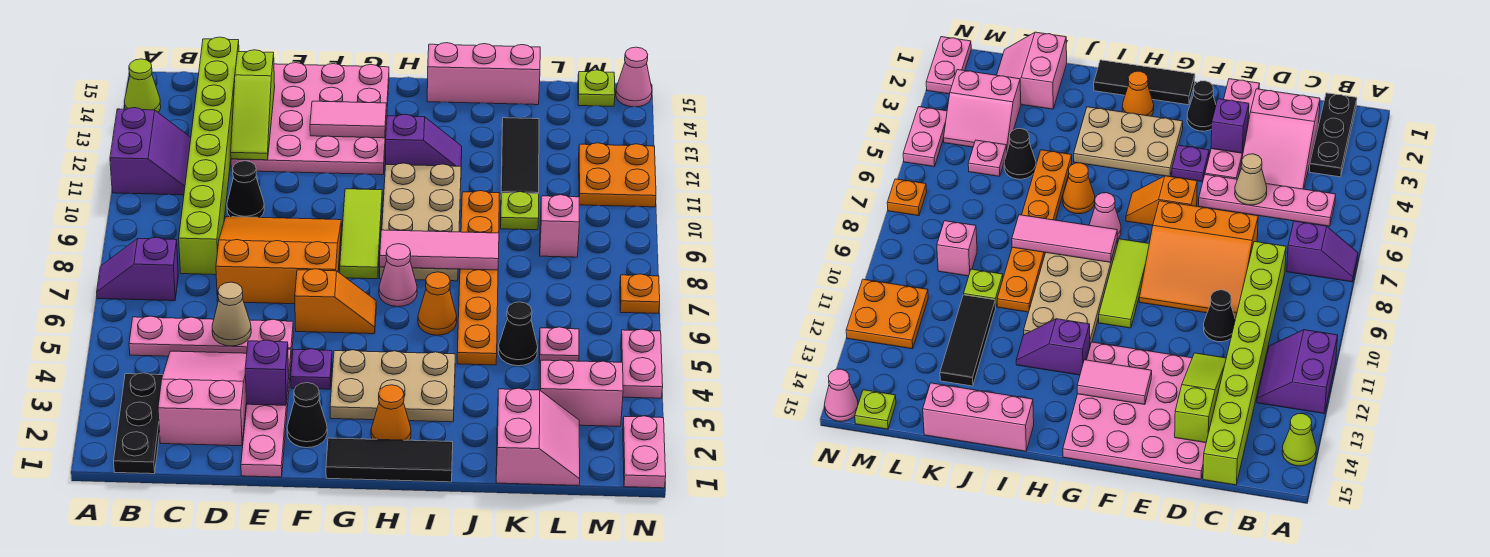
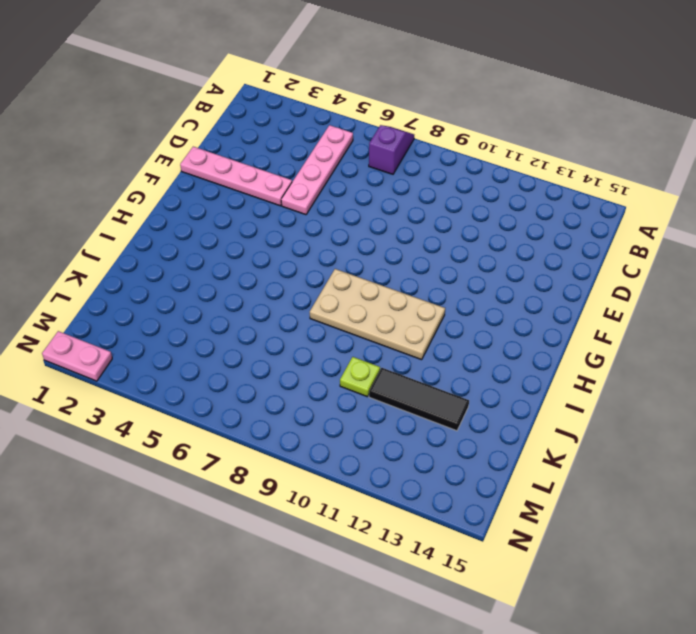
none -> purple 2x2 slope [110,108,191,195]
none -> lime 1x1 cone [124,59,161,112]
none -> black 1x3 plate [114,373,163,474]
none -> pink 2x3 slope [158,351,247,446]

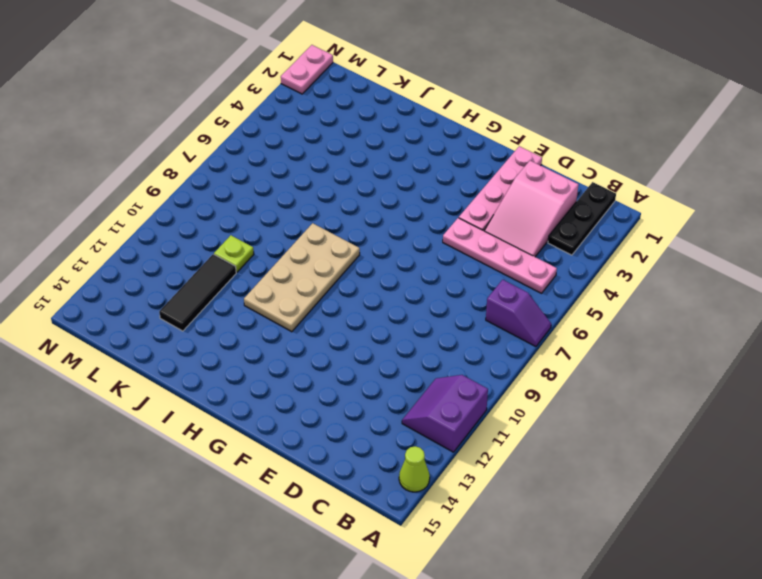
none -> lime 1x8 brick [179,37,239,275]
none -> orange 3x3 slope [216,217,342,304]
none -> black 1x1 cone [227,161,264,217]
none -> pink 4x4 plate [231,63,389,175]

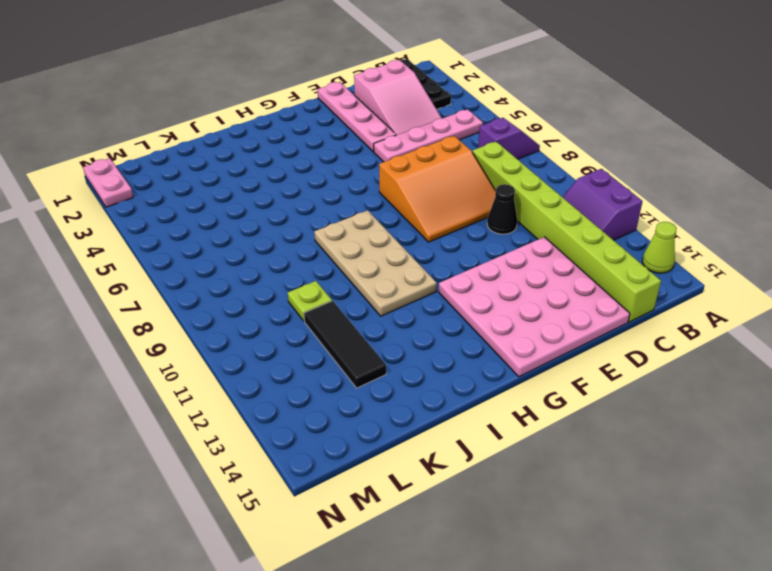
none -> black 1x1 cone [287,383,327,448]
none -> purple 1x1 plate [291,349,332,389]
none -> orange 1x2 slope [295,269,376,334]
none -> black 1x3 tile [326,438,453,482]

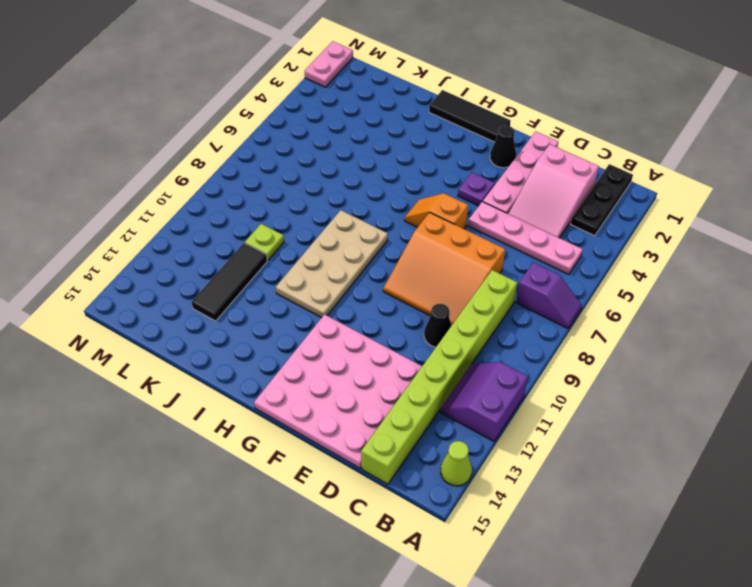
none -> tan 2x3 plate [330,350,455,422]
none -> lime 1x3 tile [340,189,382,279]
none -> orange 1x1 cone [371,385,411,440]
none -> pink 1x1 cone [379,244,417,307]

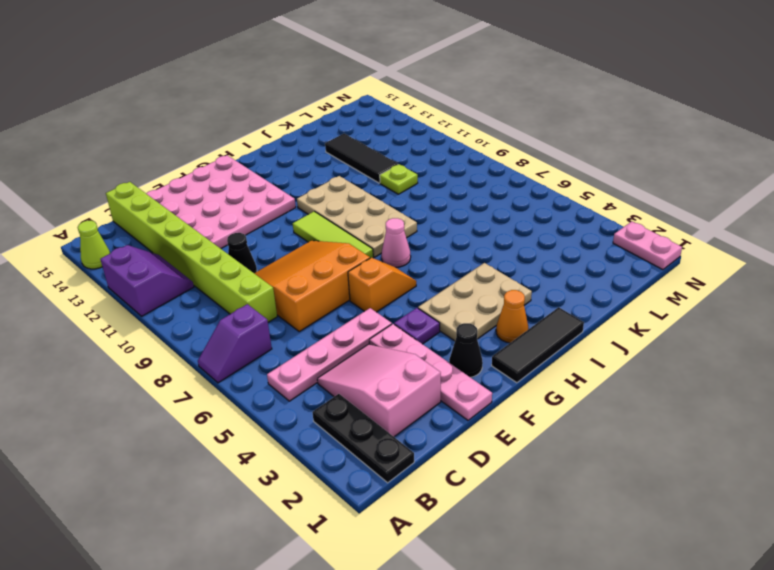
none -> purple 1x2 slope [386,114,462,166]
none -> orange 1x1 cone [418,272,457,335]
none -> pink 1x3 brick [427,43,540,105]
none -> orange 1x6 plate [457,191,499,365]

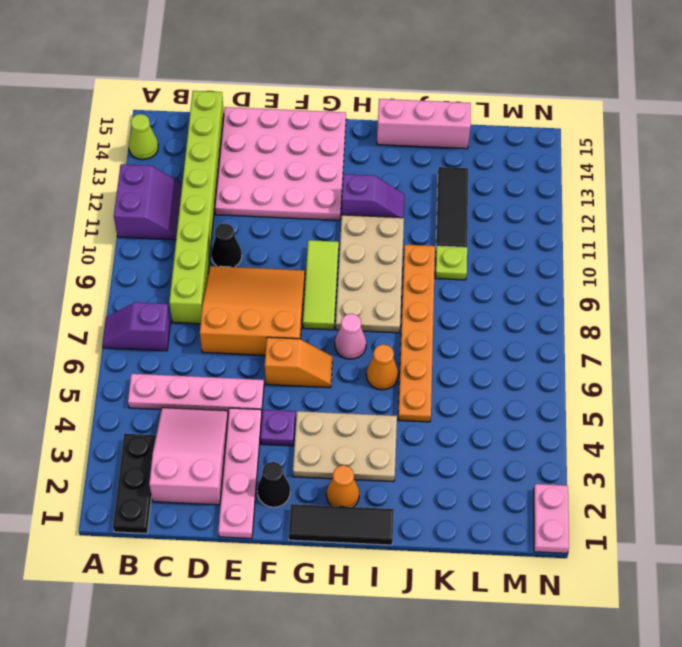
none -> pink 2x2 slope [496,388,580,486]
none -> black 1x1 cone [498,302,538,366]
none -> pink 2x2 slope [539,360,623,426]
none -> pink 1x1 plate [539,327,579,362]

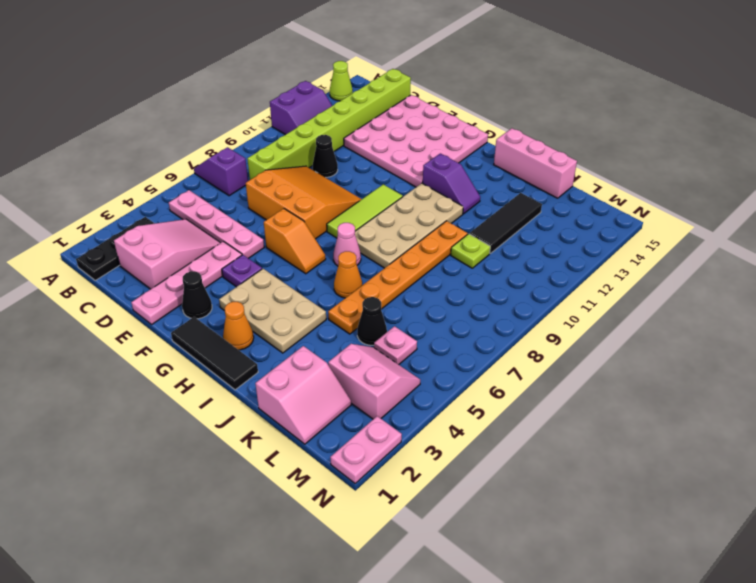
none -> pink 1x1 brick [540,195,580,257]
none -> orange 2x2 plate [579,143,656,207]
none -> lime 1x1 plate [578,70,615,106]
none -> pink 1x2 plate [621,329,663,398]

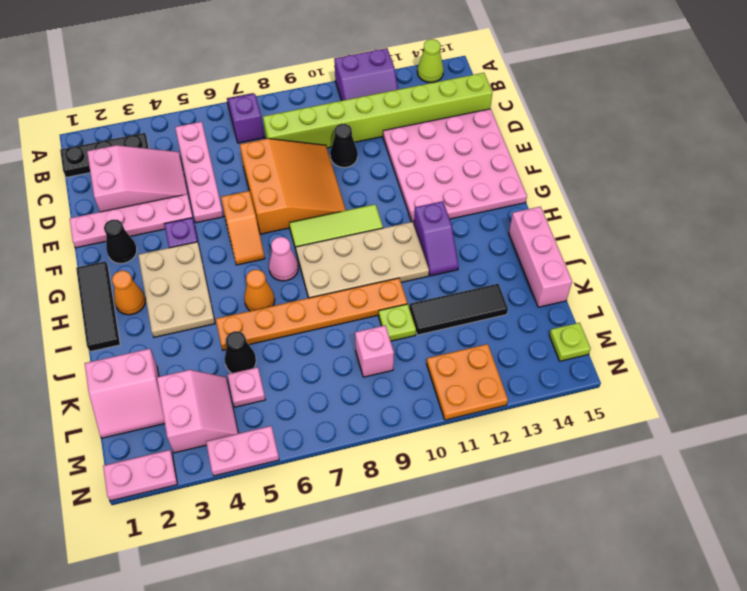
none -> orange 1x1 plate [620,274,660,313]
none -> pink 1x1 cone [616,47,652,107]
none -> tan 1x1 cone [212,282,251,346]
none -> lime 1x3 slope [231,50,275,160]

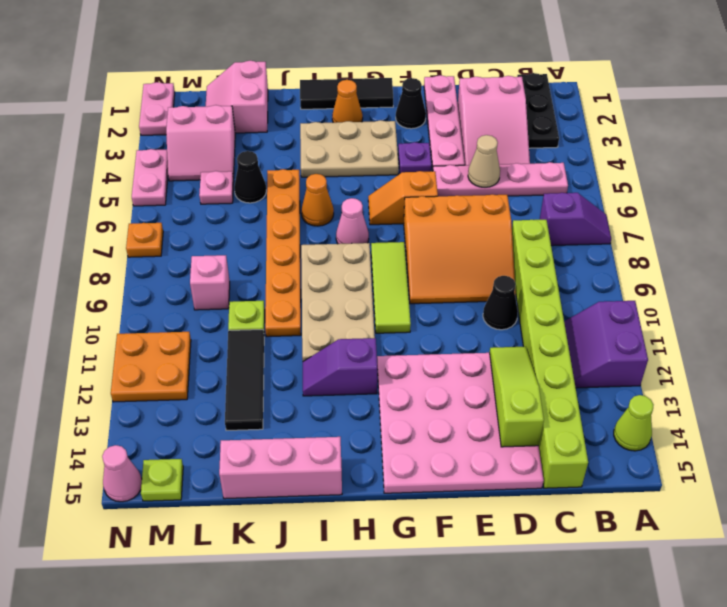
none -> purple 1x1 brick [245,340,289,405]
none -> pink 1x2 tile [310,101,386,138]
none -> pink 1x3 tile [380,230,499,270]

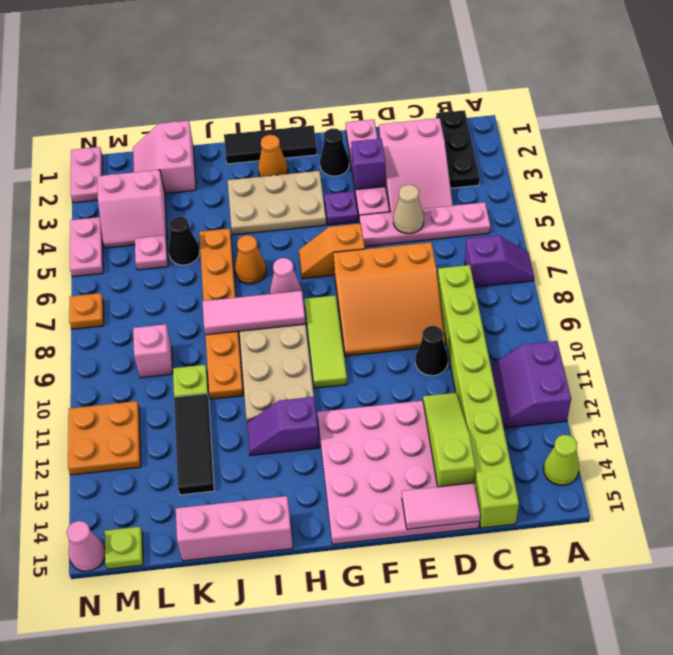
pink 1x2 tile [402,483,480,529] -> pink 1x2 tile moved to [310,101,386,138]

